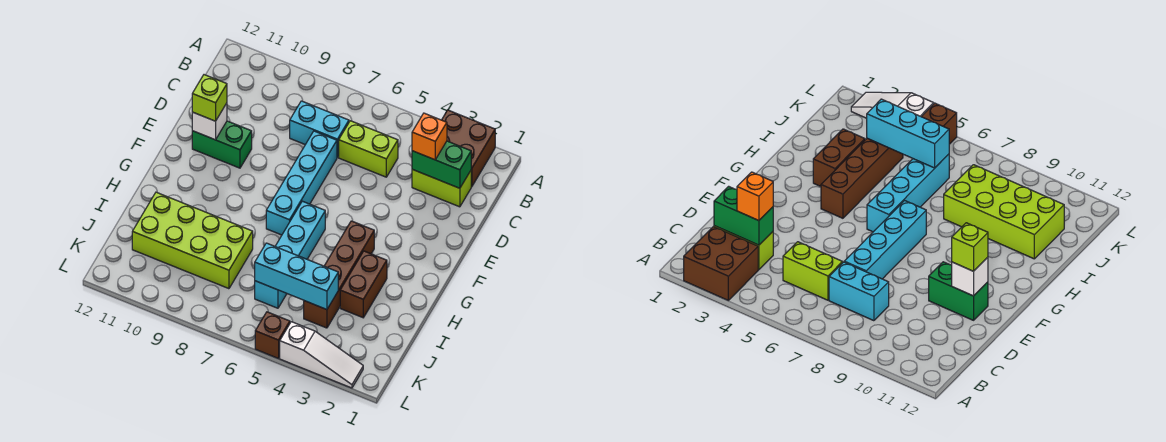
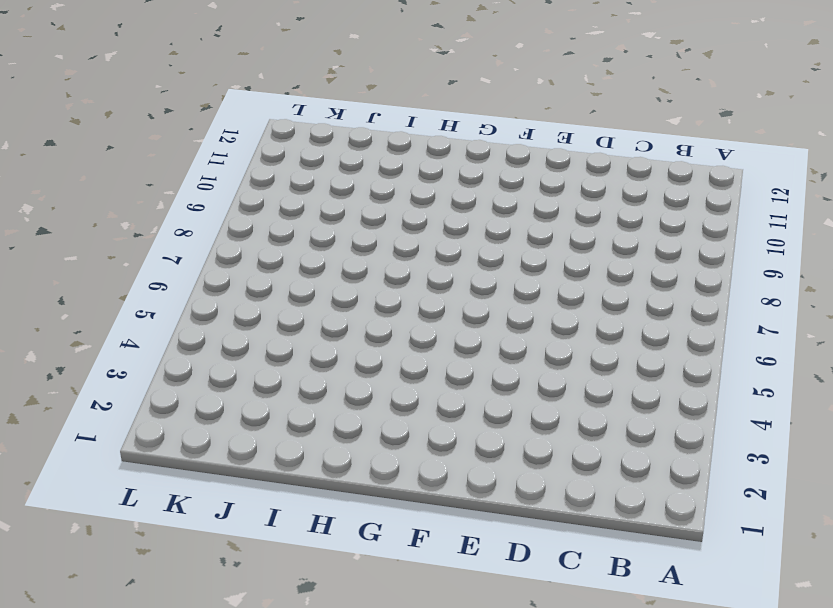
none -> brown 2x2 brick [442,110,495,187]
none -> lime 1x2 brick [412,169,471,207]
none -> lime 1x2 brick [339,121,398,177]

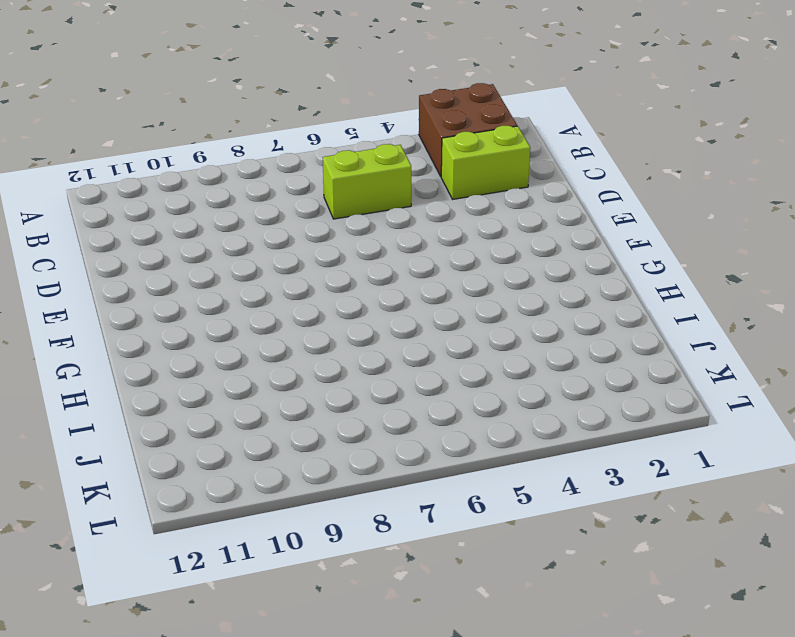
none -> cyan 1x2 brick [290,101,349,157]
none -> cyan 1x4 brick [266,131,337,235]
none -> green 1x2 brick [192,121,252,168]

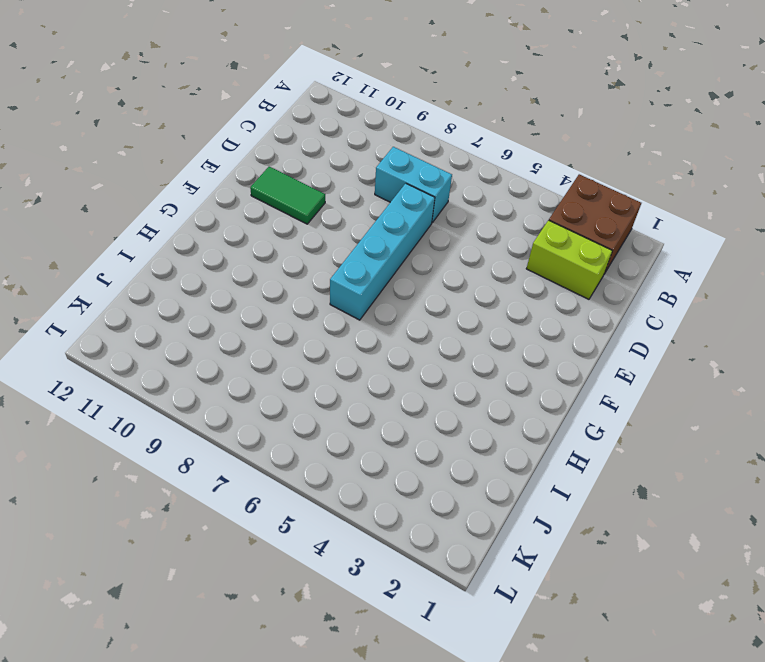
green 1x2 tile [250,167,325,224] -> green 1x2 brick [192,121,252,168]
none -> lime 1x2 brick [339,121,398,177]
none -> brown 1x4 brick [304,221,374,328]
none -> cyan 1x4 brick [255,201,325,308]

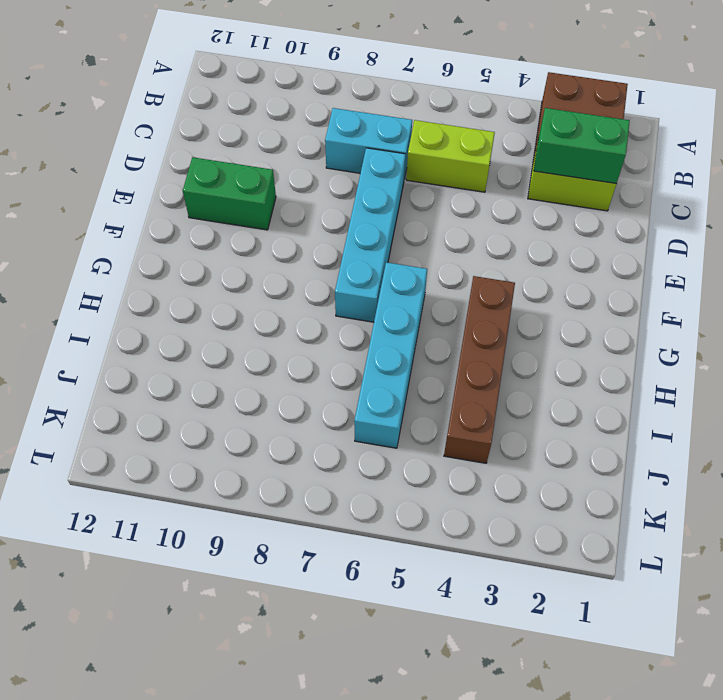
none -> brown 1x2 brick [340,251,387,318]
none -> lime 2x4 brick [132,192,253,289]
none -> white 1x3 slope [280,322,363,388]

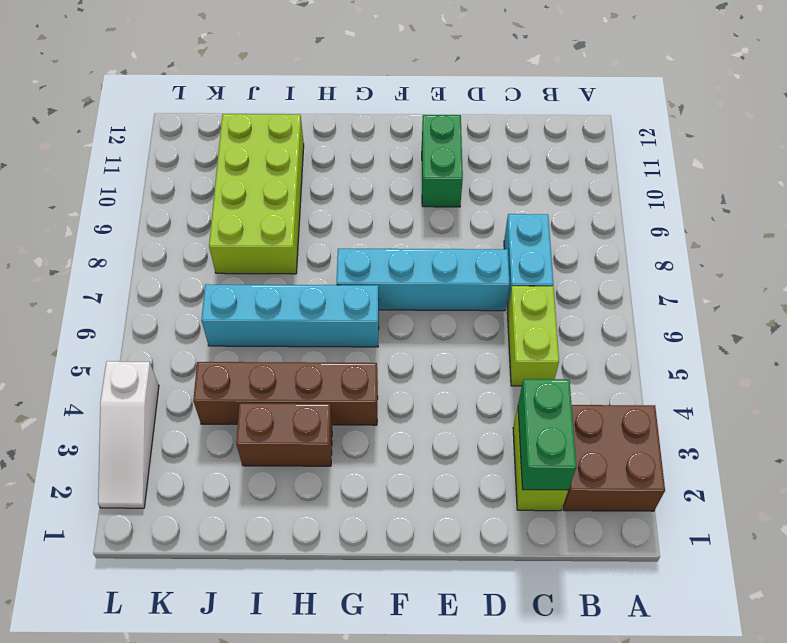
none -> brown 1x1 brick [255,312,290,358]
none -> white 1x1 brick [192,103,227,140]
none -> cyan 1x3 brick [255,243,338,310]

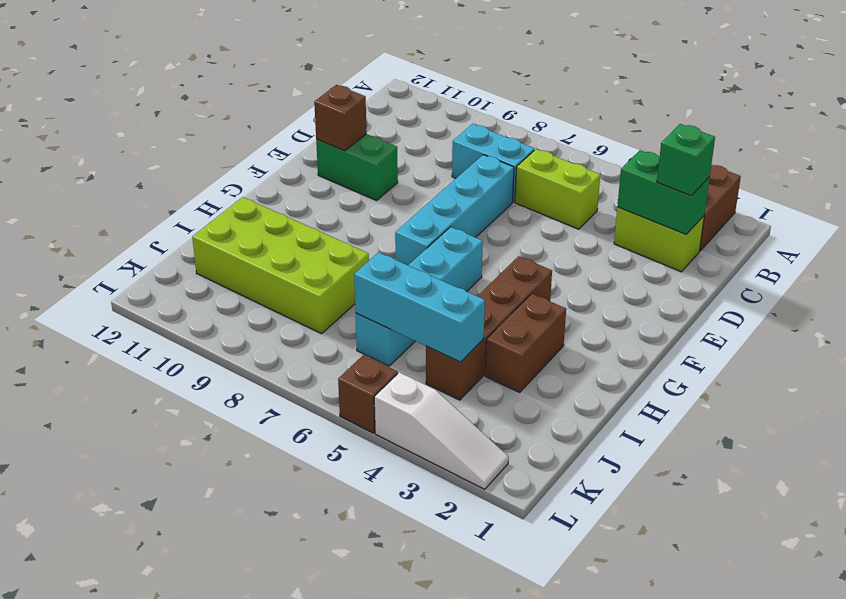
green 1x1 brick [657,124,715,196] -> none
brown 1x1 brick [314,85,367,151] -> white 1x1 brick [192,103,227,140]
none -> orange 1x1 brick [412,113,447,160]
none -> lime 1x1 brick [192,75,227,121]

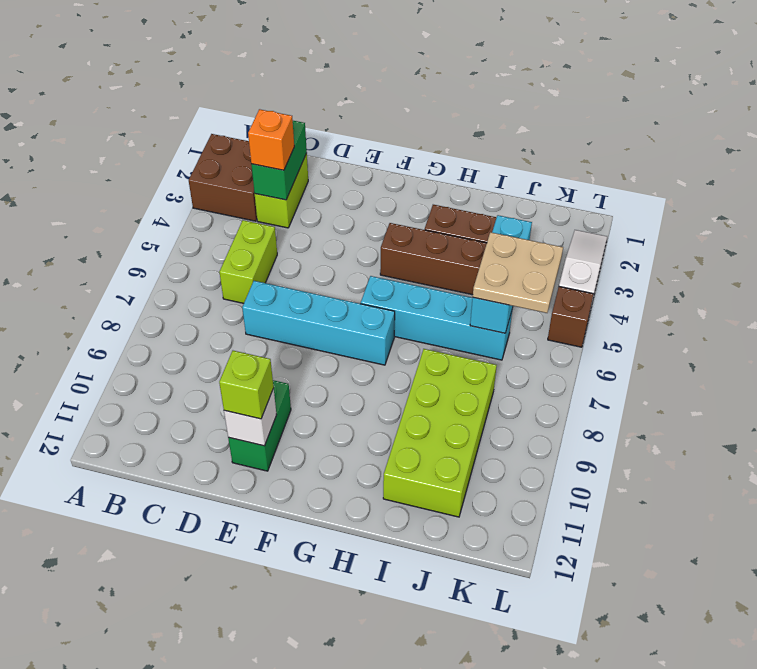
tan 2x2 plate [473,232,563,313] -> none
none -> cyan 1x2 brick [290,101,349,157]

